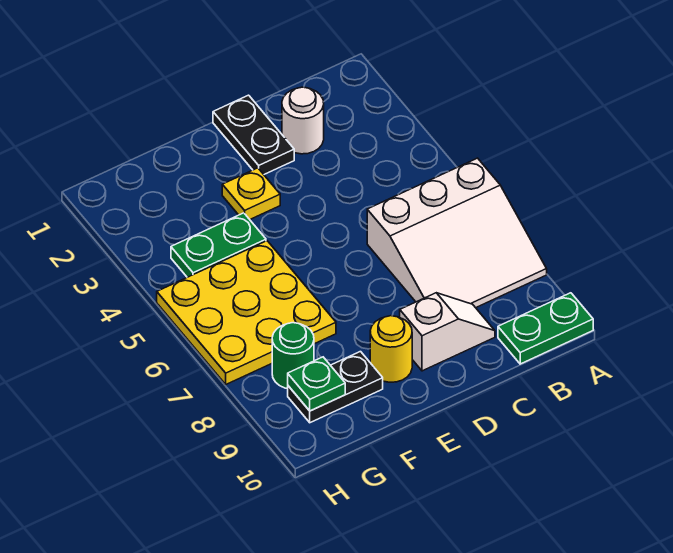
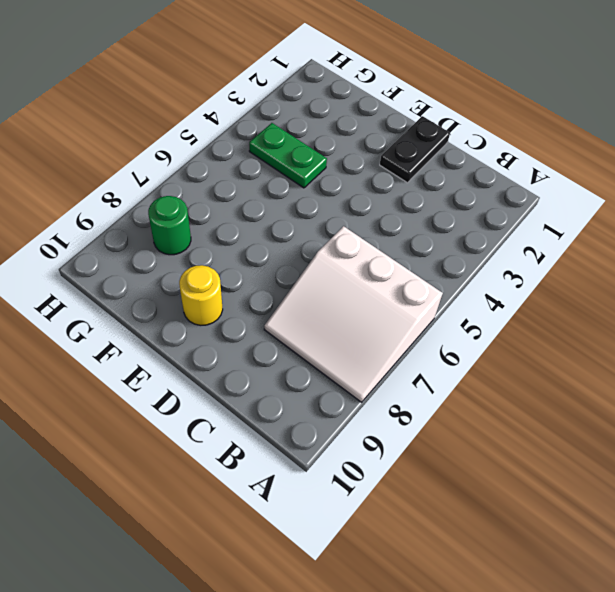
none -> green 1x2 plate [498,293,593,364]
none -> white 1x1 round brick [282,87,324,154]
none -> white 1x2 slope [400,293,495,371]

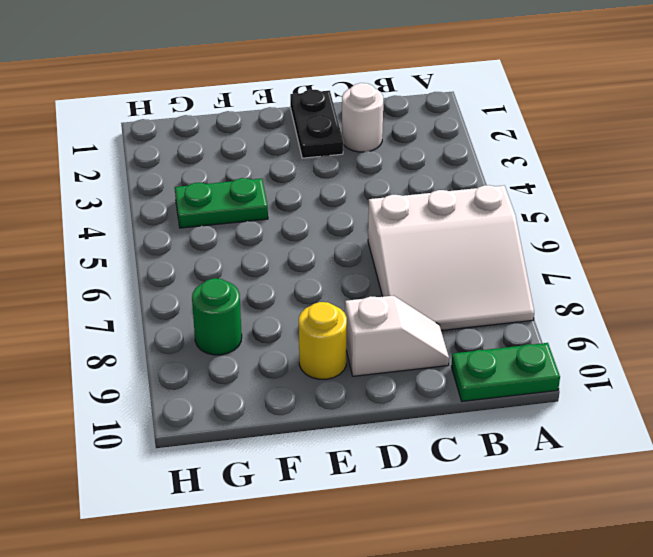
none -> yellow 1x1 plate [222,168,280,219]
none -> yellow 3x3 plate [157,241,336,384]
none -> black 1x2 plate [288,352,383,423]

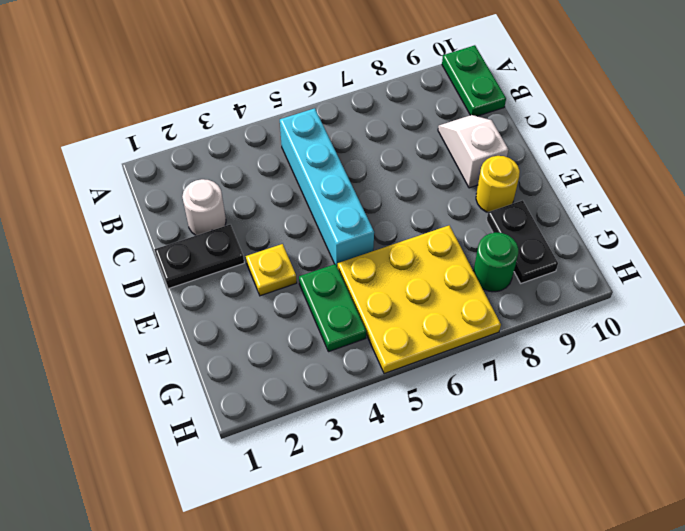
cyan 1x4 brick [280,108,374,267] -> none
none -> white 3x3 slope [367,158,547,308]
none -> green 1x1 plate [288,357,345,411]

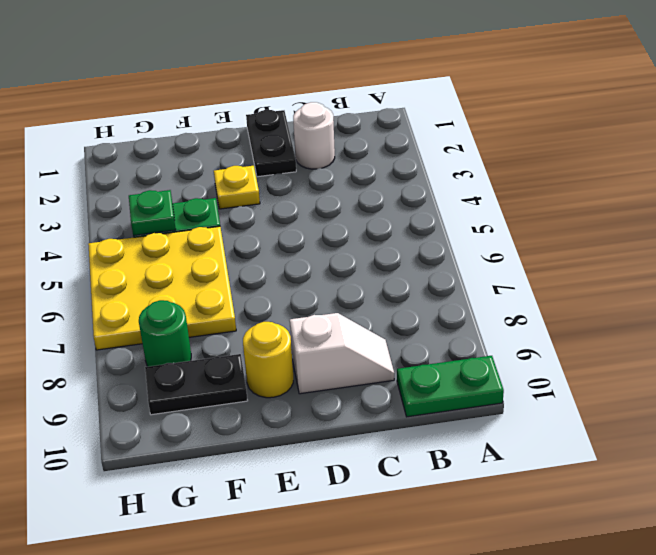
green 1x1 plate [129,190,176,236] -> green 1x1 plate moved to [288,357,345,411]
none -> white 3x3 slope [367,158,547,308]

